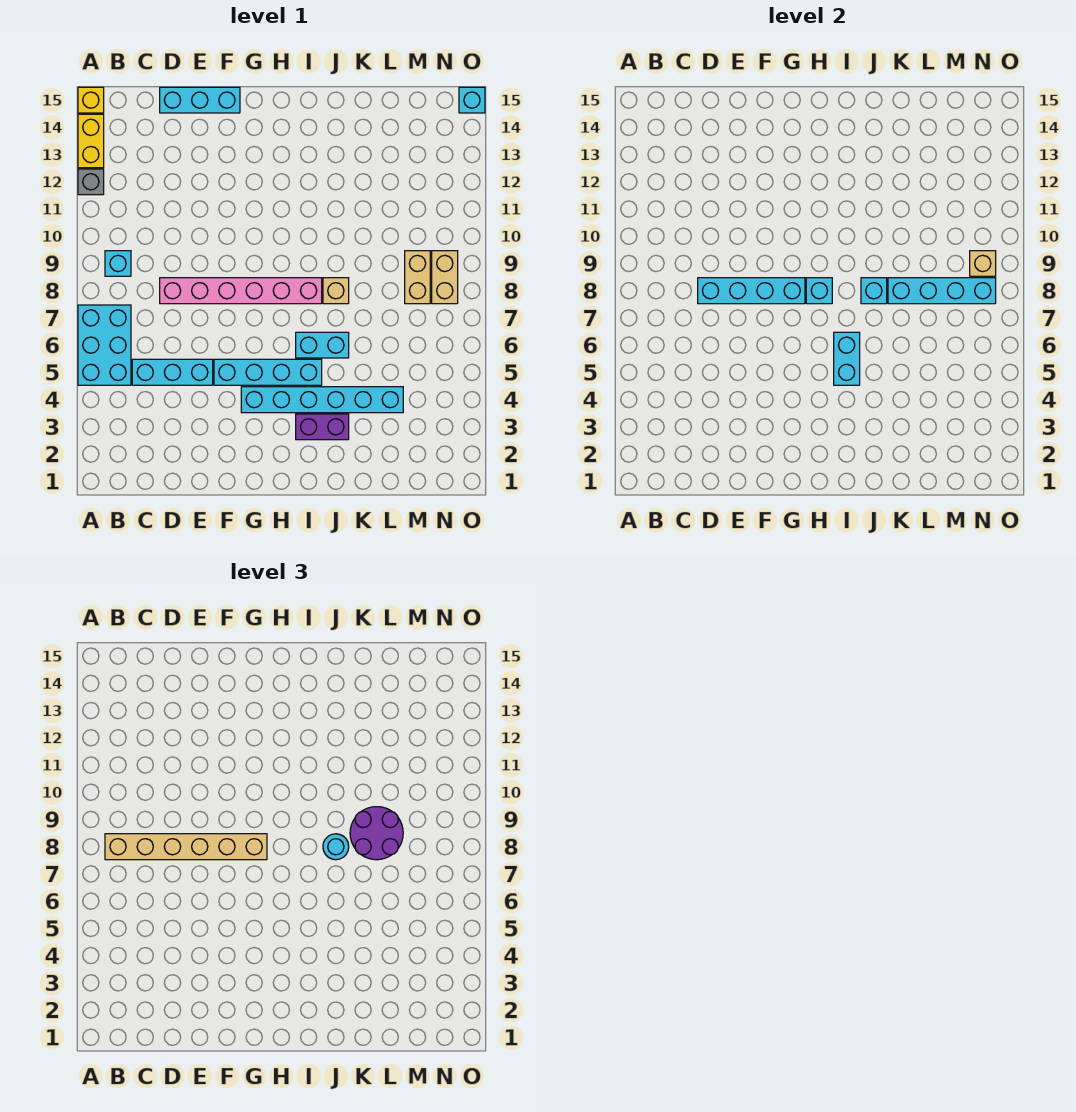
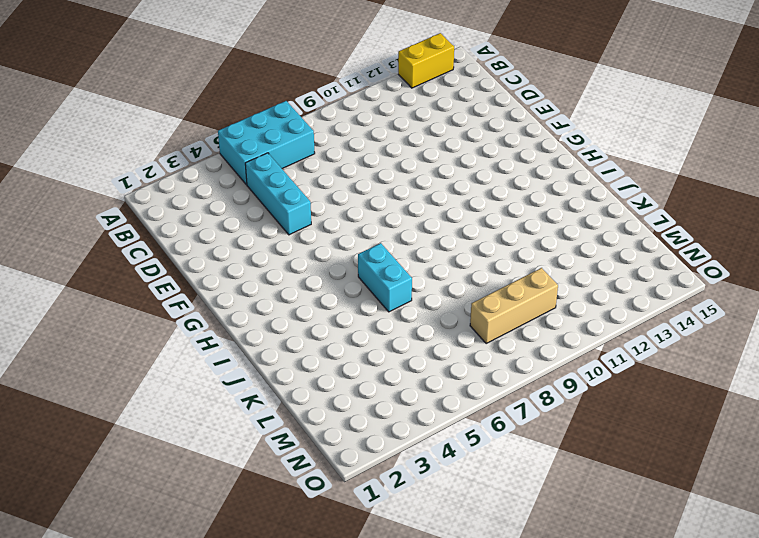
tan 1x3 brick [470,268,558,343] -> tan 1x2 brick [405,251,430,304]
none -> grey 1x1 brick [78,169,104,195]
none -> yellow 1x1 brick [78,87,104,113]
none -> cyan 1x1 brick [105,251,131,276]

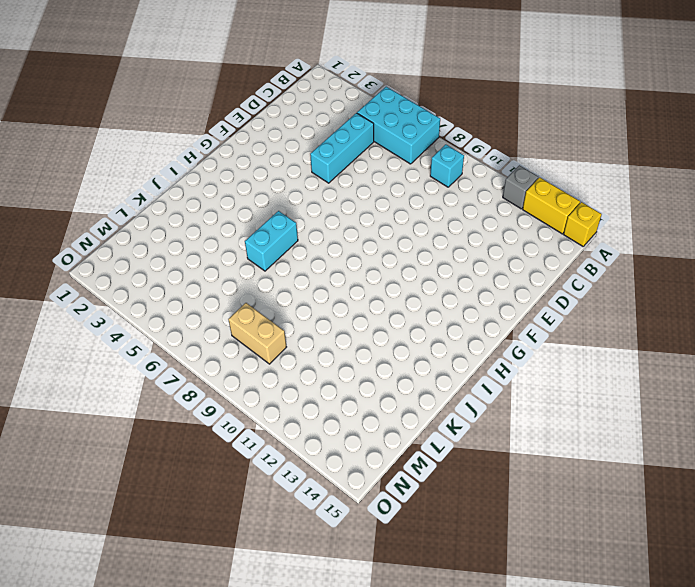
none -> pink 1x6 brick [160,278,322,304]
none -> cyan 1x3 brick [160,87,240,113]
none -> cyan 1x4 brick [214,359,322,385]

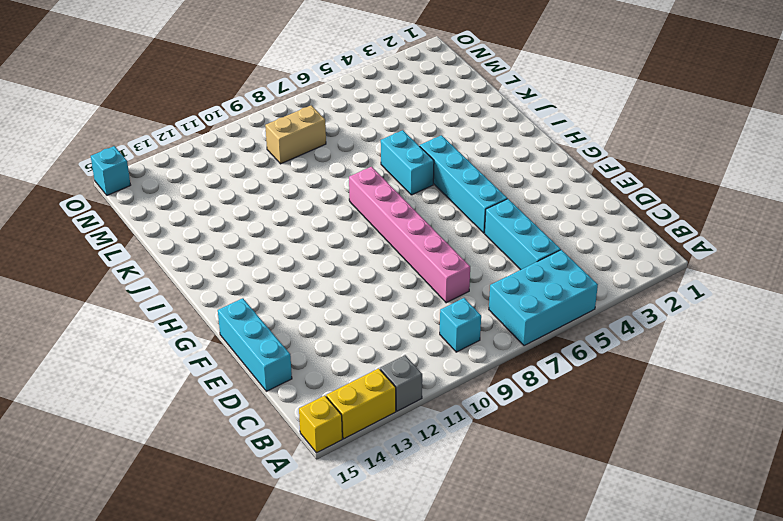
none -> cyan 1x6 brick [241,387,403,413]
none -> purple 1x2 brick [296,414,349,440]
none -> tan 1x1 brick [323,278,349,304]

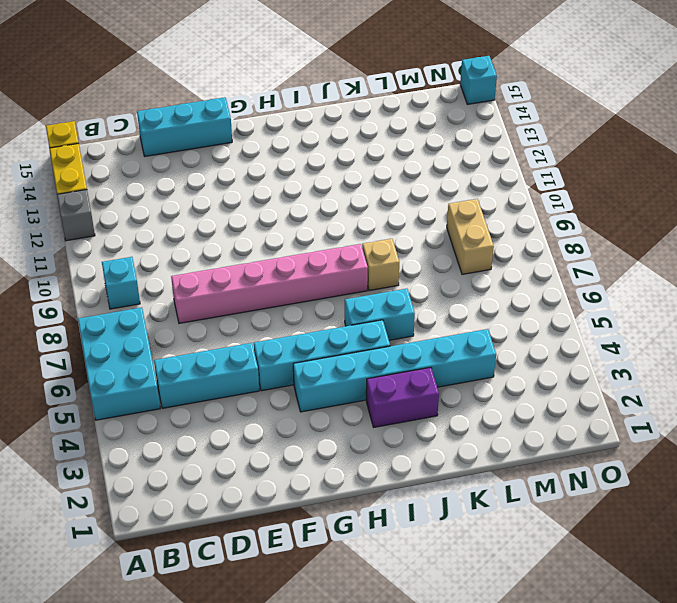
none -> tan 1x2 brick [432,251,458,304]
none -> cyan 1x4 brick [698,278,805,304]
none -> cyan 1x1 brick [806,278,832,304]

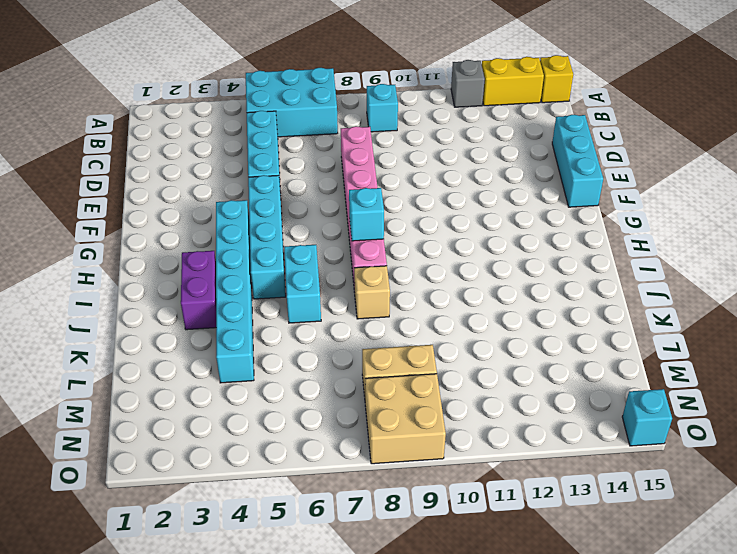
tan 2x2 brick [365,374,446,464] -> tan 1x2 brick [432,251,458,304]
none -> cyan 1x4 brick [698,278,805,304]
none -> cyan 1x2 brick [834,332,860,385]
none -> cyan 1x1 brick [861,278,887,304]

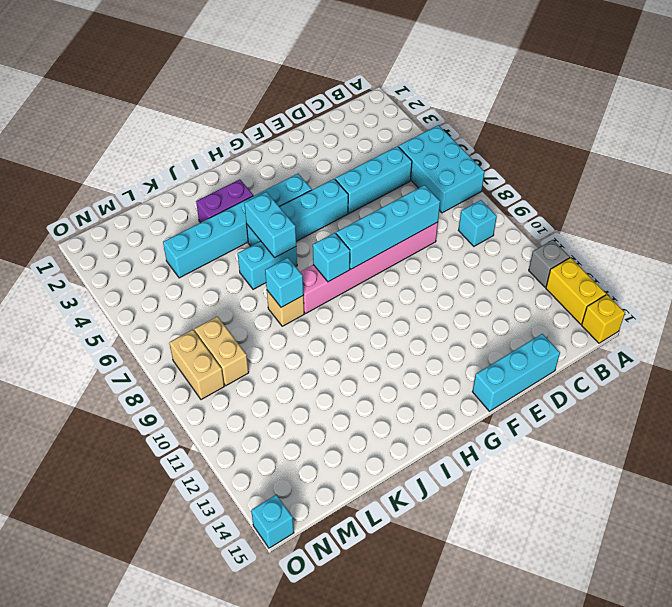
none -> cyan 1x4 brick [888,278,996,304]
none -> tan 1x1 brick [970,251,996,276]
none -> tan 1x6 brick [105,834,267,860]

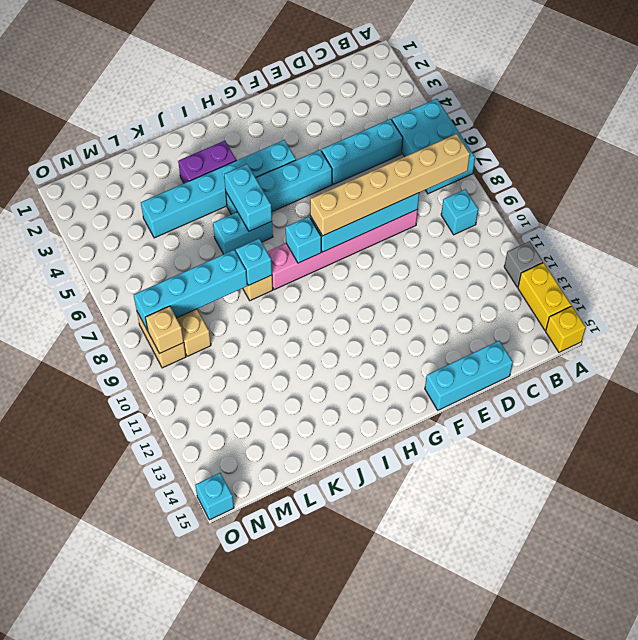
none -> cyan 1x1 round brick [323,834,349,860]
none -> purple 2x2 round brick [350,807,403,860]

